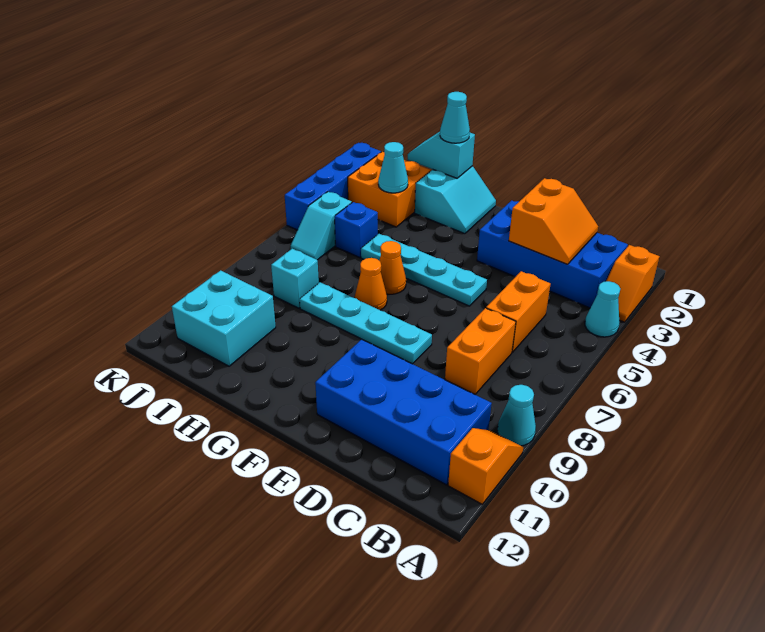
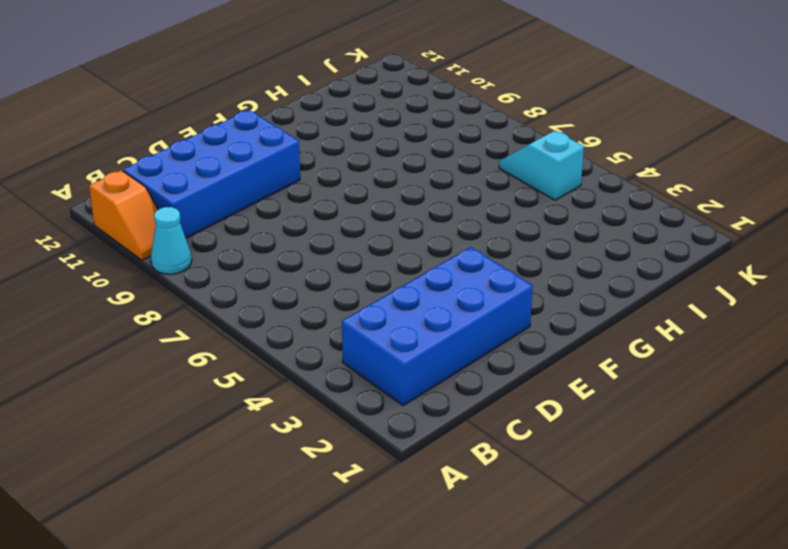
none -> orange 1x2 slope [606,245,659,322]
none -> cyan 1x1 cone [585,281,620,337]
none -> orange 1x2 brick [486,271,551,352]

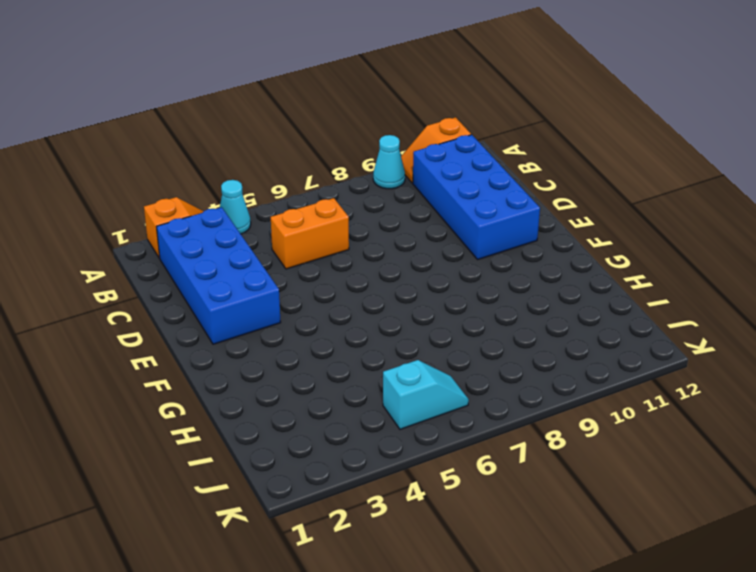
none -> orange 1x2 brick [445,308,516,394]
none -> cyan 1x4 plate [361,234,487,306]
none -> cyan 1x4 plate [300,282,432,364]

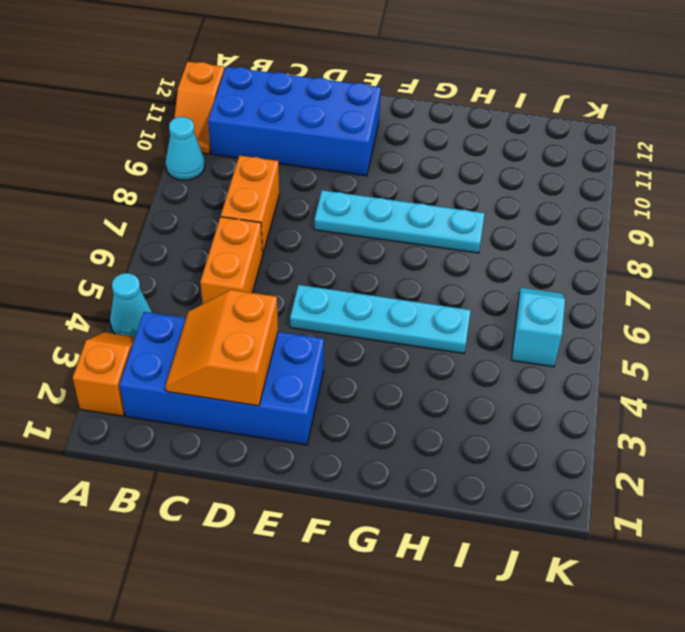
none -> cyan 2x2 slope [415,166,496,234]
none -> orange 1x1 cone [379,241,406,294]
none -> orange 1x1 cone [355,258,387,310]

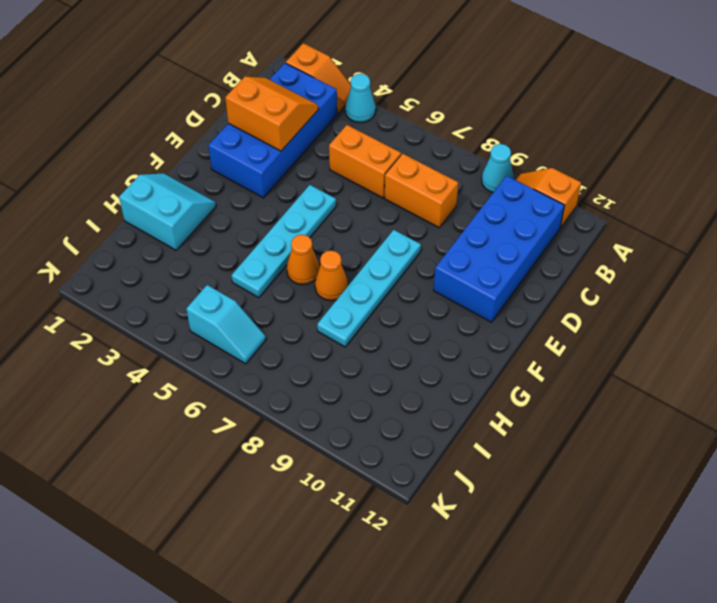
none -> orange 2x2 brick [348,152,431,227]
none -> blue 1x1 brick [335,202,378,258]
none -> cyan 1x1 brick [271,249,319,308]

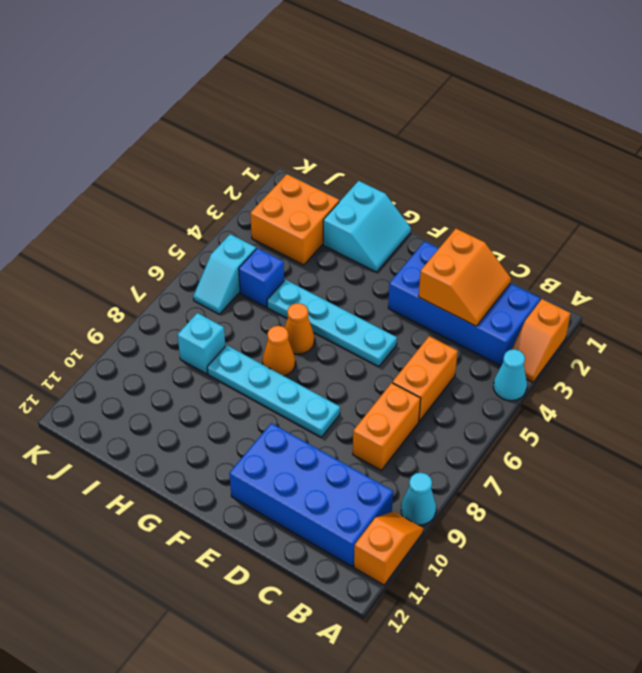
none -> cyan 2x2 brick [172,270,276,366]
none -> blue 1x4 brick [285,143,381,230]
none -> cyan 1x2 slope [408,132,475,178]

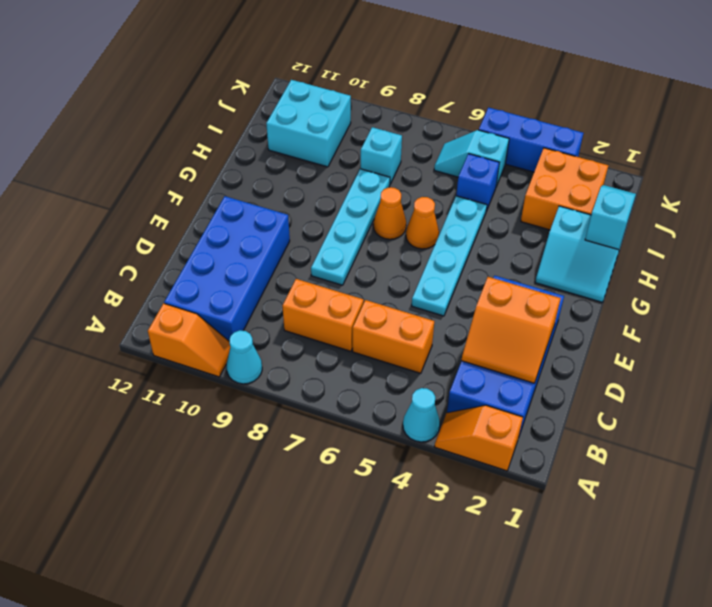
blue 1x3 brick [479,108,583,172] -> blue 1x4 brick [285,143,381,230]
none -> cyan 1x1 cone [378,142,408,193]
none -> cyan 1x1 cone [440,92,470,143]

